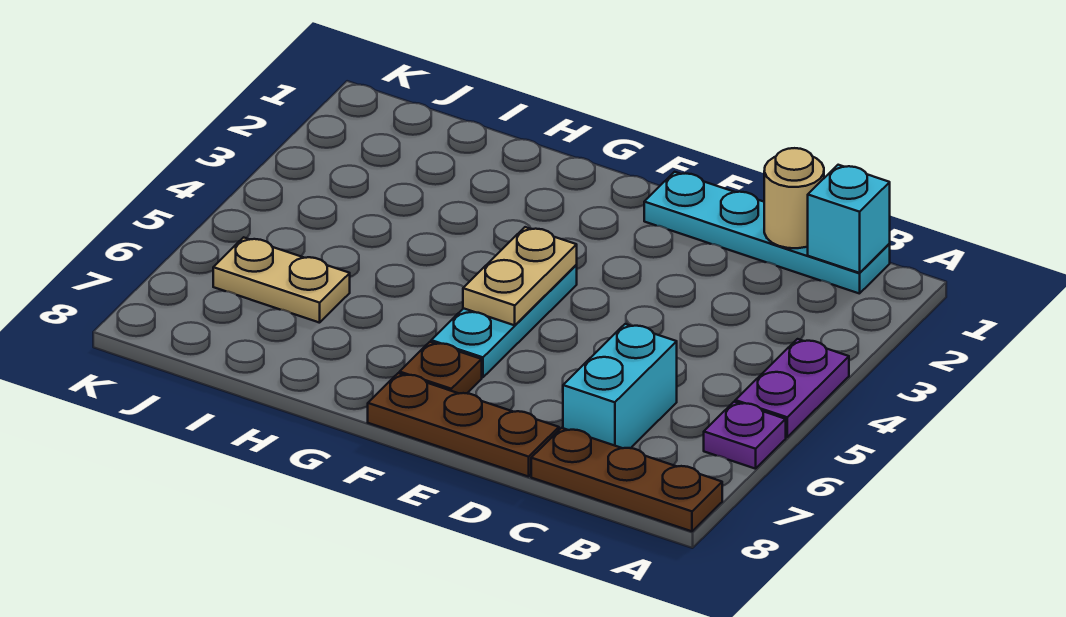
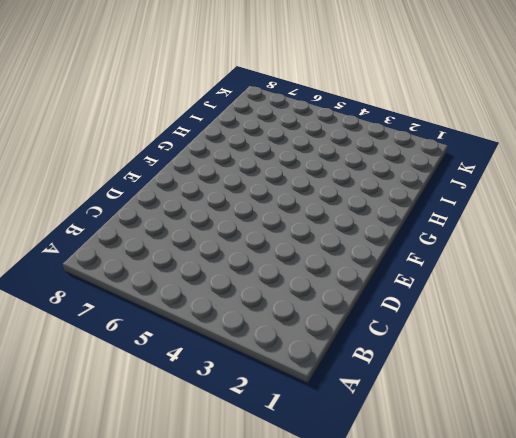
none -> purple 1x2 plate [735,339,849,437]
none -> purple 1x1 plate [704,402,786,469]
none -> brown 1x3 plate [531,428,722,531]

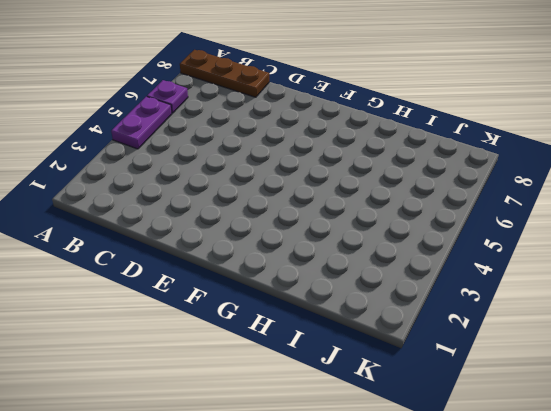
none -> cyan 1x4 plate [644,172,890,294]
none -> cyan 1x2 brick [563,324,677,448]
none -> brown 1x3 plate [368,373,559,477]

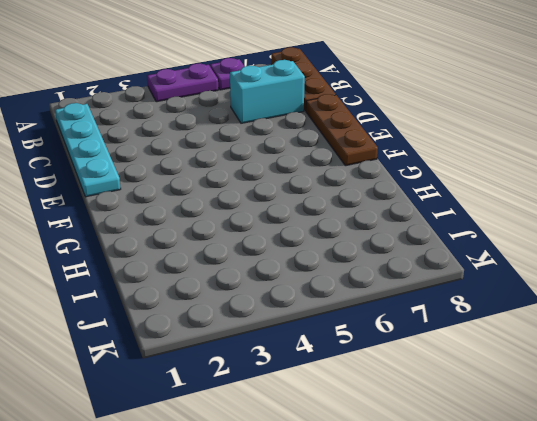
none -> cyan 1x3 plate [431,265,577,377]
none -> brown 1x1 plate [400,342,482,393]
none -> tan 1x2 plate [213,237,350,323]

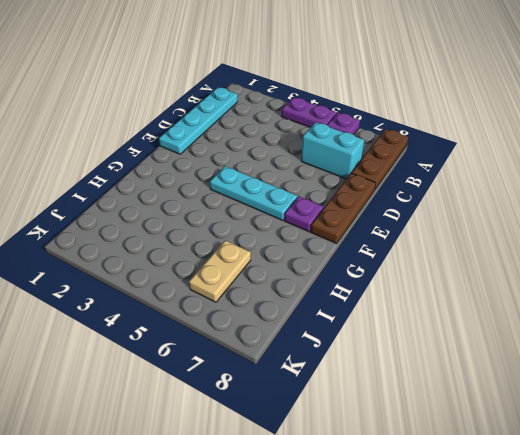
purple 1x1 plate [284,196,324,232] -> brown 1x1 plate [400,342,482,393]
none -> cyan 1x1 brick [808,165,890,273]
none -> tan 1x1 round brick [764,148,824,248]
none -> tan 1x2 plate [463,227,577,325]

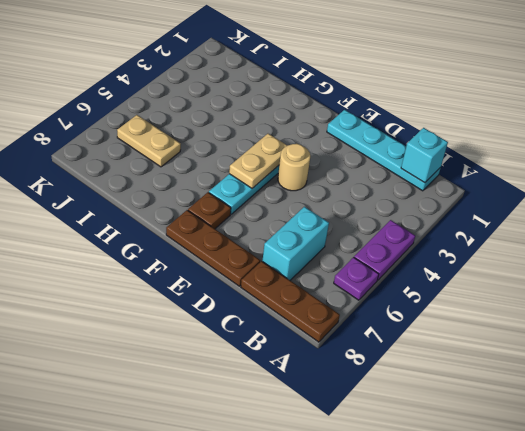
tan 1x1 round brick [278,144,310,191] -> tan 1x1 round brick moved to [764,148,824,248]

